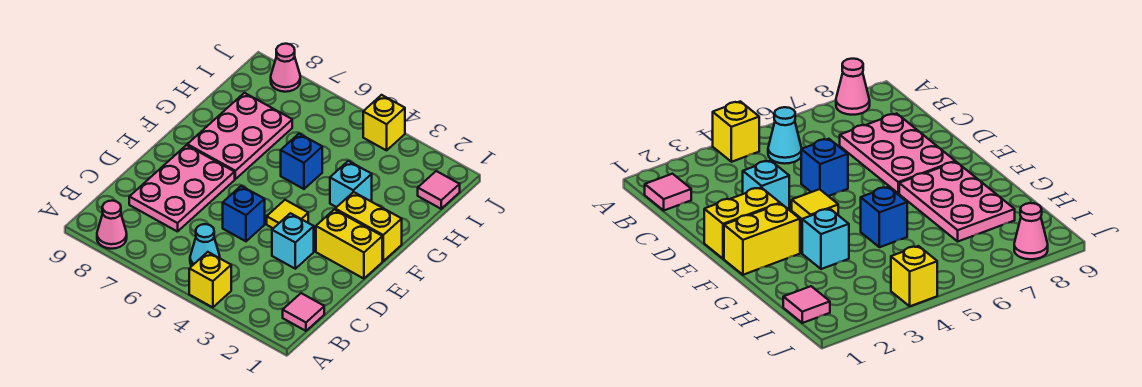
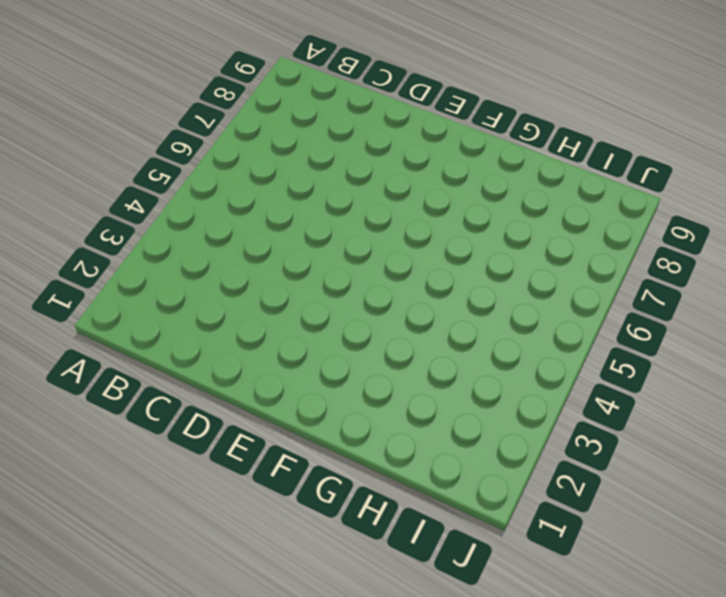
none -> yellow 1x1 brick [189,252,231,307]
none -> pink 1x1 cone [97,201,127,249]
none -> pink 1x1 tile [283,293,324,331]

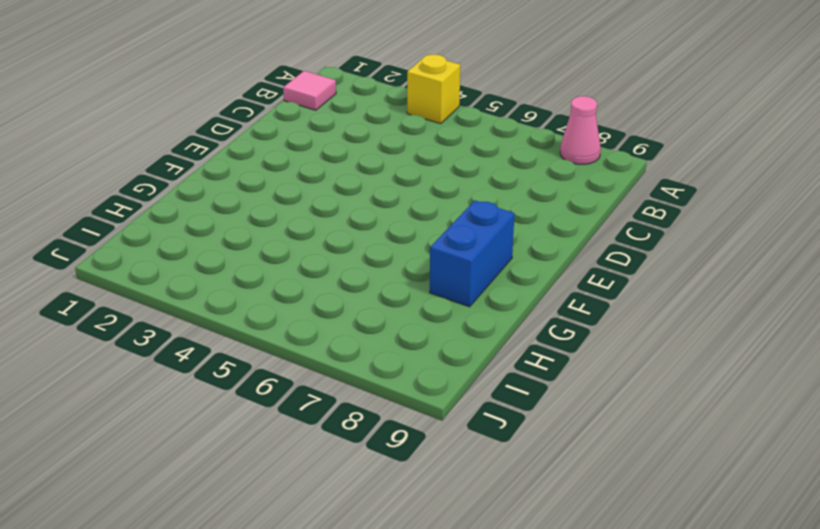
blue 1x2 brick [430,201,514,307] -> pink 2x3 plate [187,93,292,179]
none -> cyan 1x1 cone [190,224,220,266]
none -> pink 2x3 plate [129,145,235,232]
none -> cyan 1x1 brick [272,213,314,269]

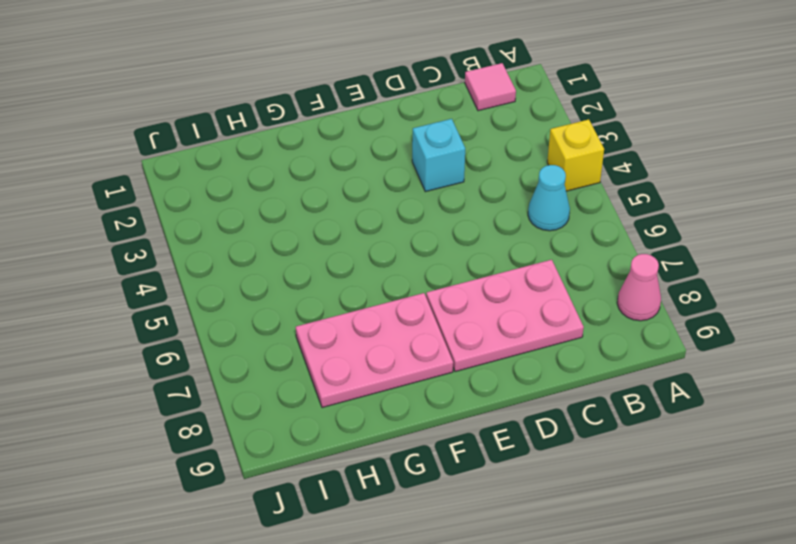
none -> blue 1x1 brick [223,186,265,241]
none -> yellow 1x2 brick [316,209,382,279]
none -> yellow 1x1 tile [267,200,308,228]

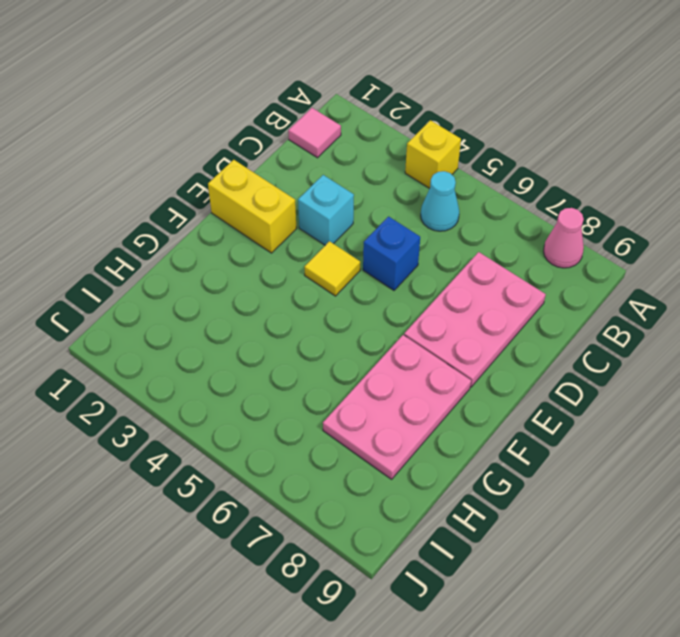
none -> yellow 1x2 brick [335,192,402,261]
none -> cyan 1x1 brick [330,161,372,207]
none -> blue 1x1 brick [281,134,322,189]

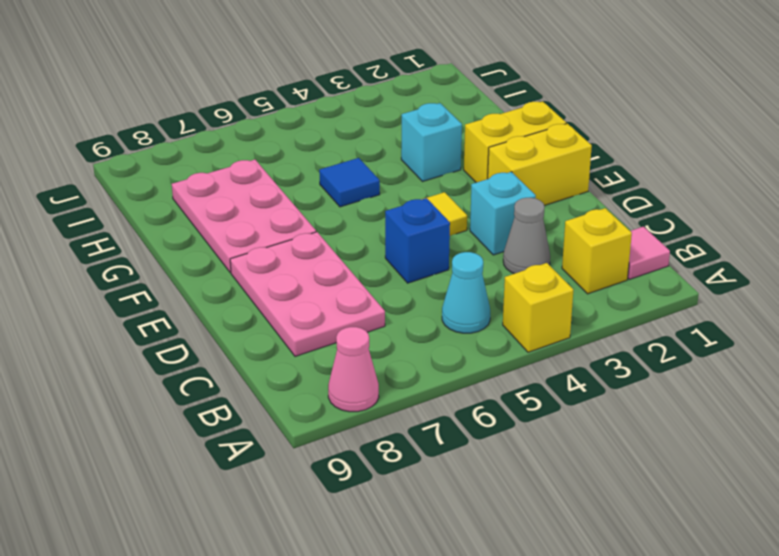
yellow 1x1 brick [562,208,632,294] -> yellow 1x1 brick moved to [363,95,405,150]
grey 1x1 cone [503,198,550,274] -> none
blue 1x1 tile [319,158,380,207] -> blue 1x1 brick [281,134,322,189]
none -> pink 1x1 tile [418,171,460,209]
none -> pink 1x1 cone [271,44,300,92]

